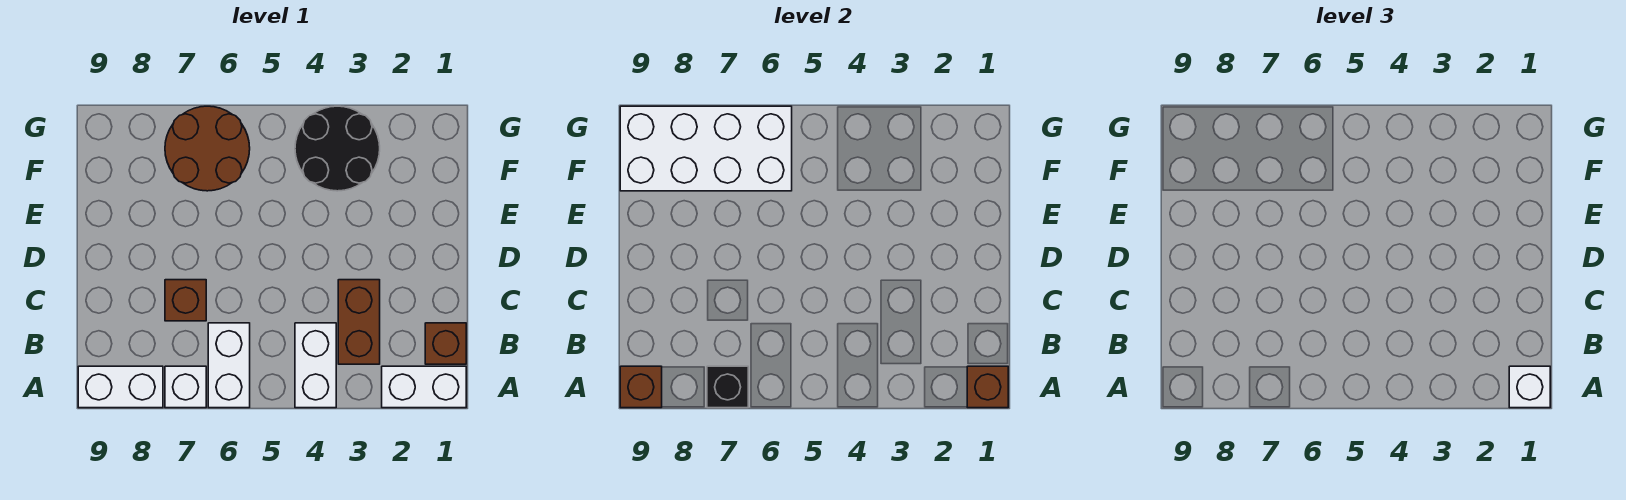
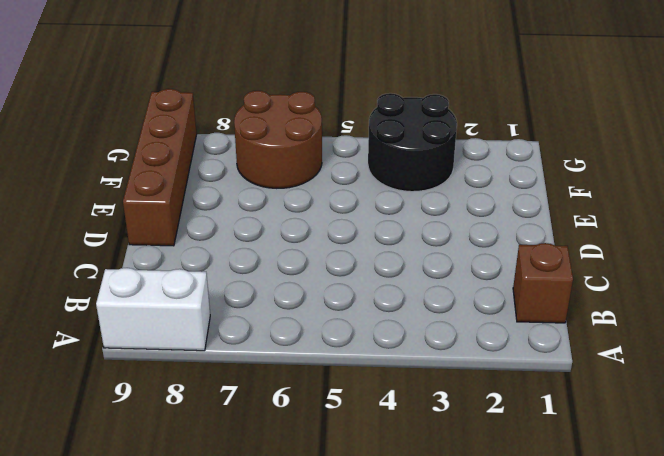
brown 1x4 brick [123,89,197,246] -> none
none -> white 1x2 brick [382,366,466,408]
none -> white 1x2 brick [295,323,336,408]
none -> white 1x2 brick [208,323,250,408]

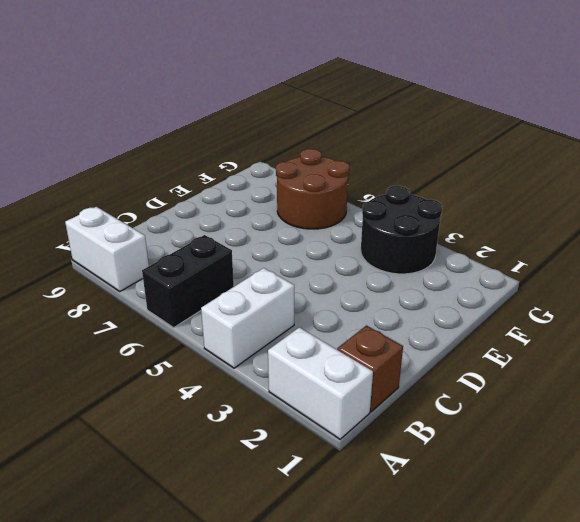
black 1x2 brick [142,235,234,328] -> white 1x2 brick [208,323,250,408]
none -> white 1x1 brick [165,366,206,408]
none -> brown 1x2 brick [338,280,380,364]
none -> brown 1x1 brick [165,280,206,321]

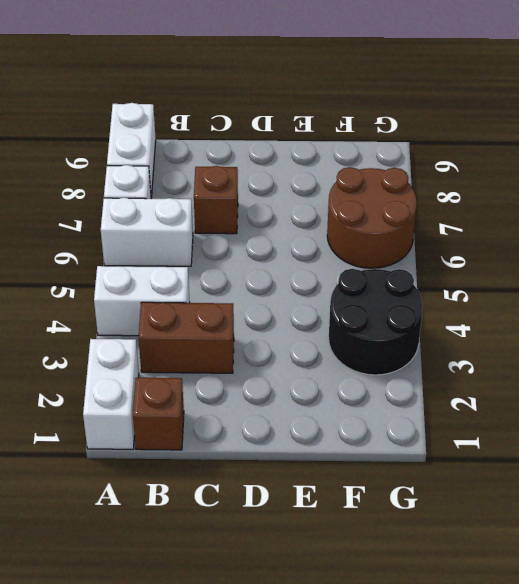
none -> brown 1x1 brick [967,366,1008,408]
none -> black 1x1 brick [707,366,748,408]
none -> brown 1x1 brick [620,366,662,408]

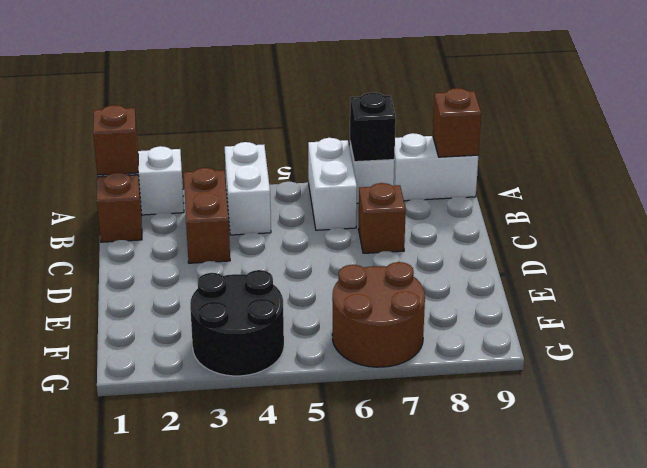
none -> white 2x4 brick [620,106,792,191]
none -> white 1x1 brick [1509,366,1550,408]

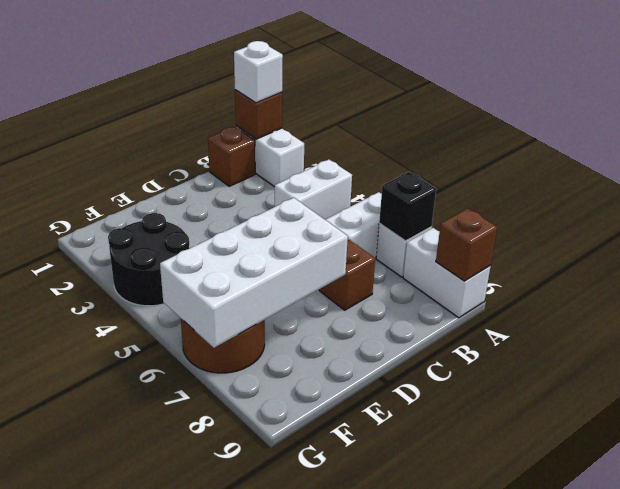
white 2x4 brick [160,198,348,348] -> white 2x4 brick turned to [620,106,792,191]
none -> brown 1x2 brick [338,280,380,364]

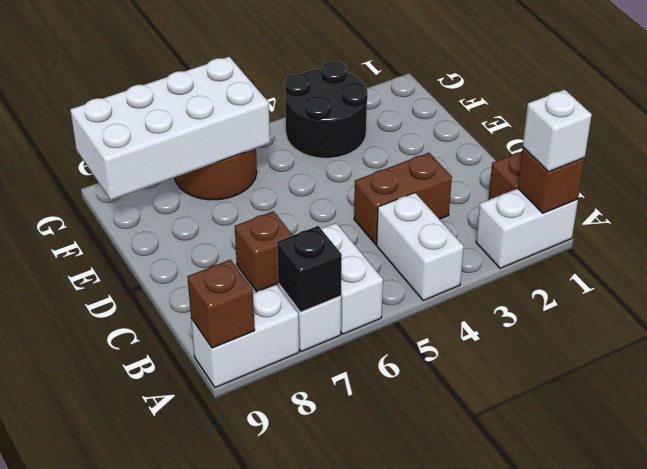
brown 1x2 brick [354,153,452,244] -> brown 1x2 brick turned to [338,280,380,364]

